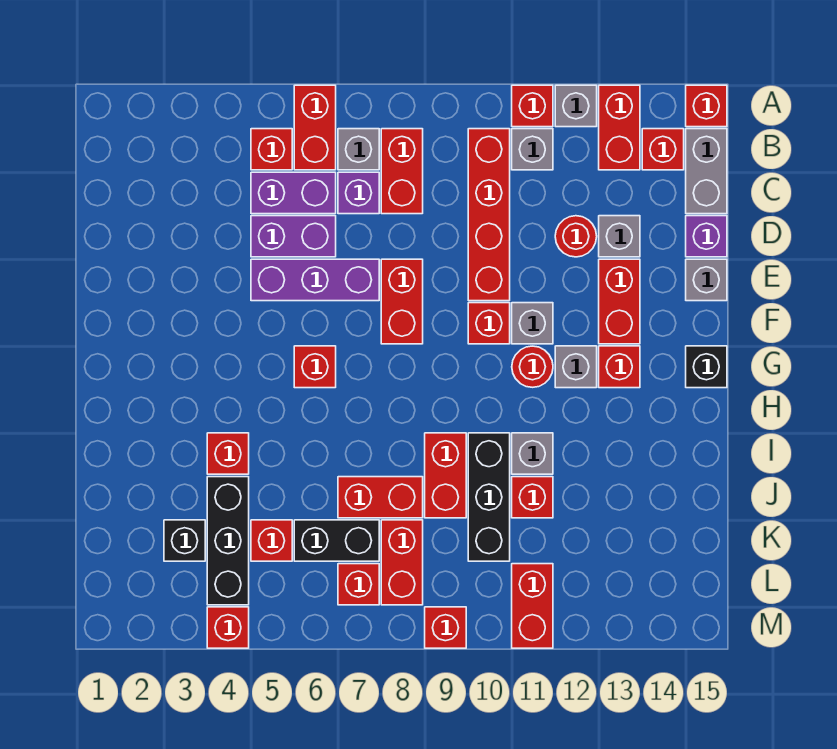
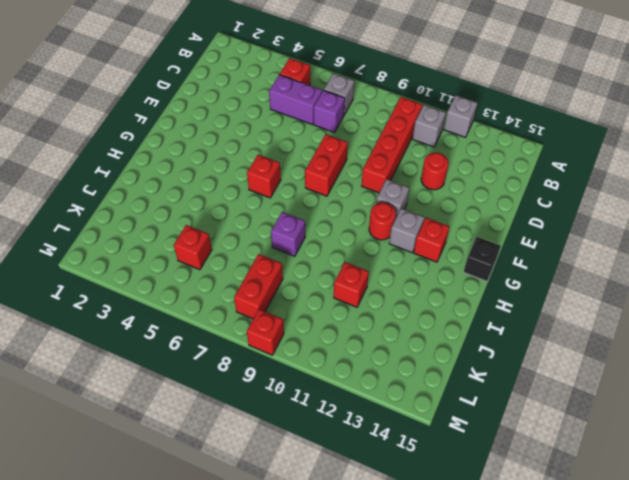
purple 1x1 brick [271,212,305,256] -> purple 1x1 brick moved to [686,216,727,257]
none -> red 1x2 brick [294,85,336,170]
none -> red 1x1 brick [512,85,553,127]
none -> red 1x2 brick [599,85,640,170]
none -> red 1x1 brick [686,85,727,127]

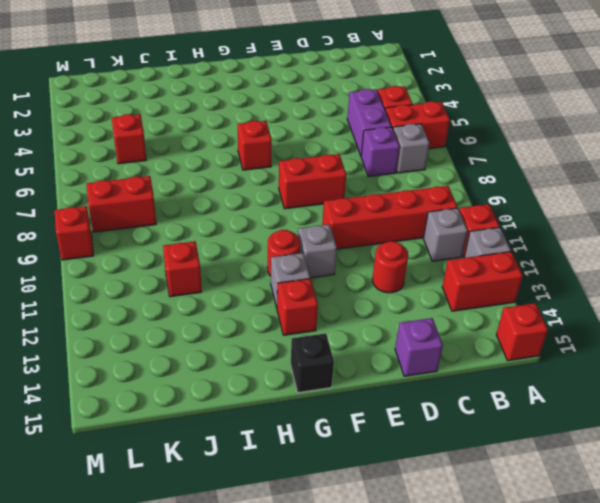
none -> red 1x2 brick [381,129,423,214]
none -> red 1x1 brick [642,129,684,170]
none -> grey 1x2 brick [686,129,727,214]
none -> purple 1x2 brick [251,216,336,257]

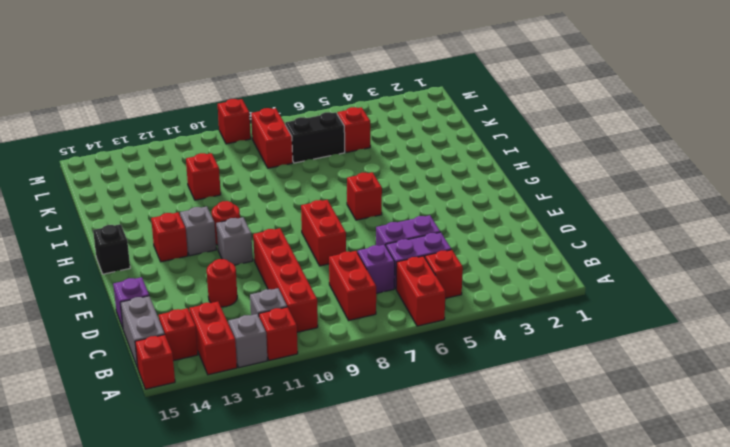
none -> grey 1x1 brick [338,129,379,170]
none -> grey 1x1 brick [599,216,640,257]
none -> purple 1x3 brick [251,259,379,301]
none -> red 1x2 brick [599,259,640,344]

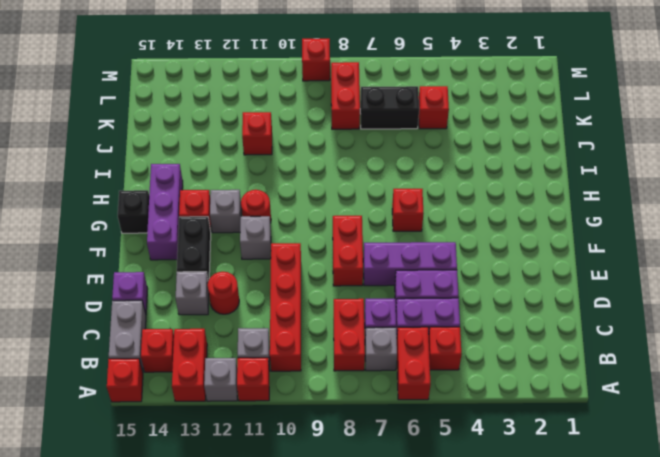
black 1x2 brick [177,217,211,281] -> red 1x2 brick [599,259,640,344]
purple 1x3 brick [147,164,183,260] -> none
none -> grey 1x1 brick [686,259,727,301]
none -> red 1x1 brick [468,303,510,344]
none -> red 1x1 brick [207,433,249,474]
none -> red 1x2 brick [425,433,466,518]

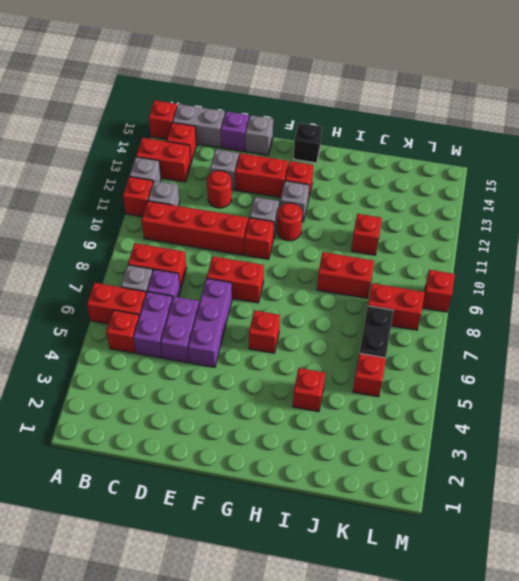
none -> black 1x3 brick [468,433,510,561]
none -> grey 1x1 brick [512,433,553,474]
none -> black 1x3 brick [207,477,249,605]
none -> red 1x2 brick [338,477,423,518]

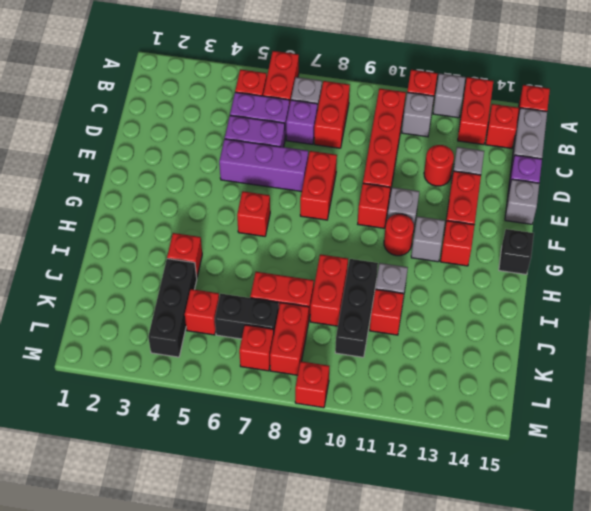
none -> black 1x1 brick [164,520,205,561]
none -> red 1x2 brick [512,564,553,648]
none -> red 1x1 brick [207,607,249,648]

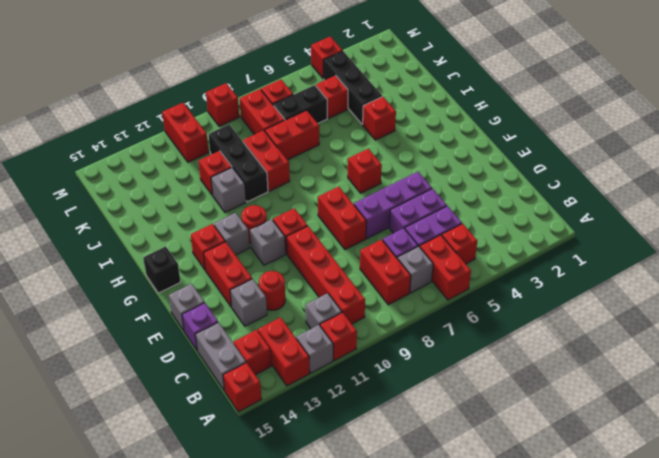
none -> black 1x1 brick [164,520,205,561]

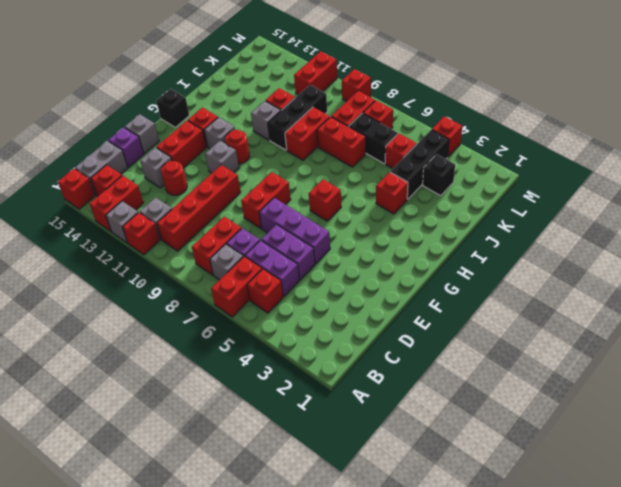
none -> red 1x1 brick [468,303,510,344]

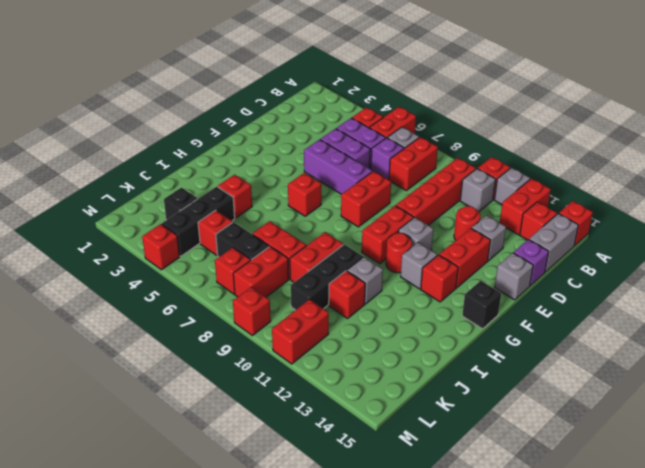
red 1x2 brick [362,206,414,264] -> red 1x1 brick [468,303,510,344]

